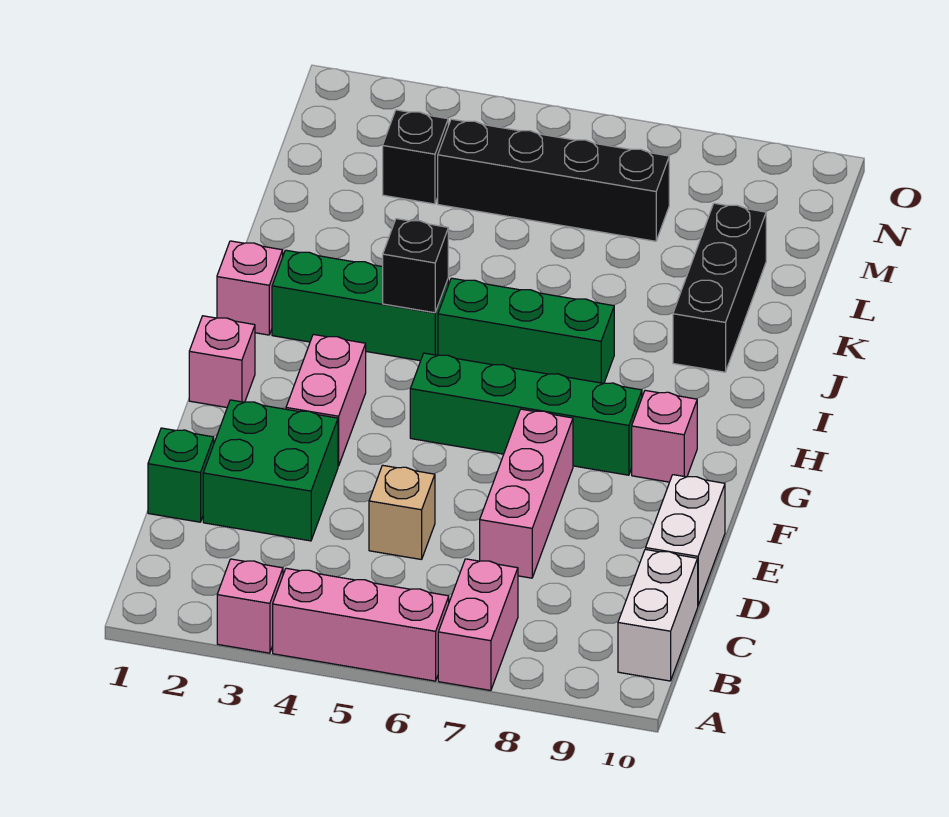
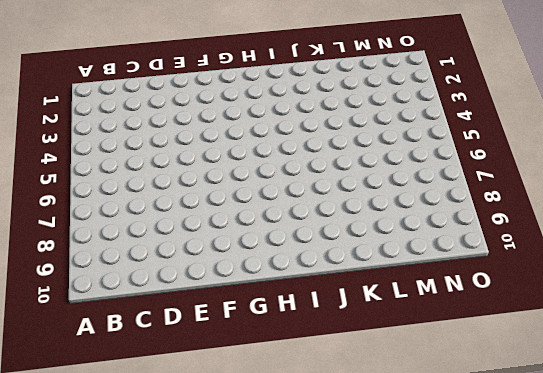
none -> pink 1x1 brick [217,559,283,653]
none -> pink 1x3 brick [273,568,449,681]
none -> pink 1x2 brick [438,559,518,690]

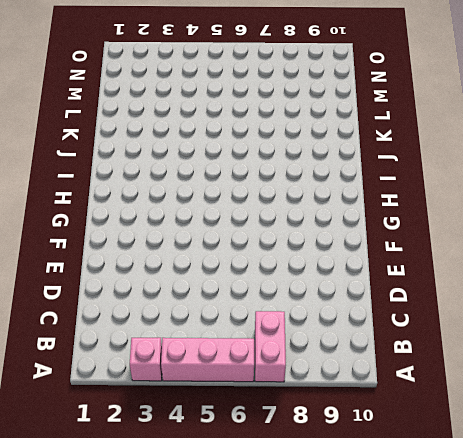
none -> white 1x2 brick [618,549,698,681]
none -> green 1x1 brick [148,428,214,522]
none -> green 2x2 brick [203,400,338,541]

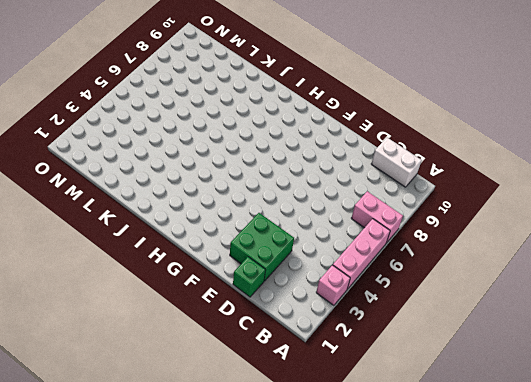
none -> tan 1x1 brick [369,465,435,560]
none -> pink 1x3 brick [480,409,573,578]
none -> white 1x2 brick [646,475,725,605]

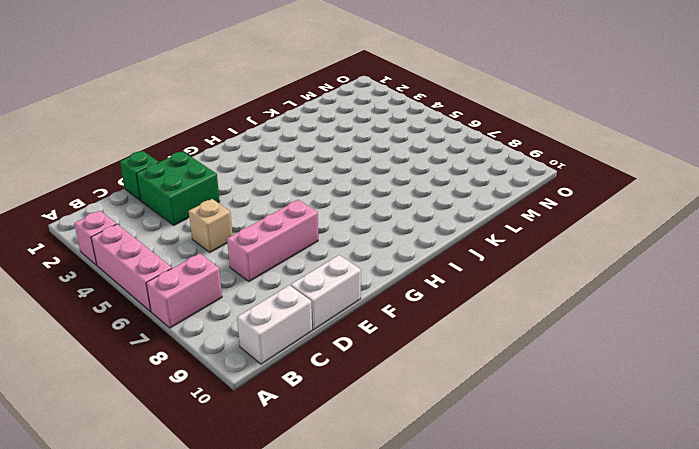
none -> pink 1x2 brick [286,334,366,466]
none -> pink 1x1 brick [189,316,255,407]
none -> green 1x4 brick [410,353,642,475]

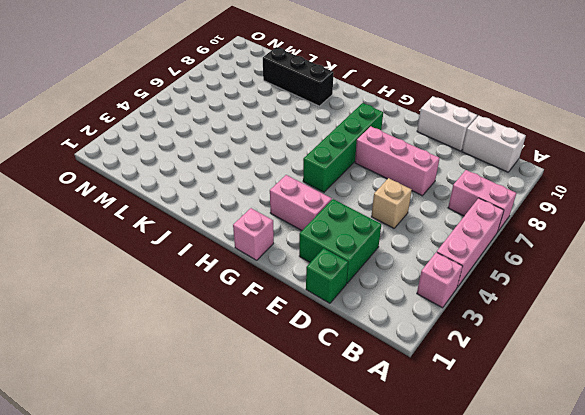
none -> pink 1x1 brick [632,390,697,482]
none -> pink 1x1 brick [217,241,283,335]
none -> green 1x3 brick [272,250,448,361]

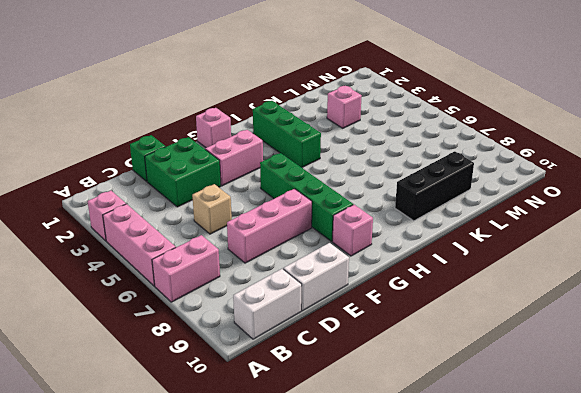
pink 1x1 brick [327,86,362,128] -> pink 1x1 brick moved to [217,241,283,335]
none -> green 1x3 brick [438,278,614,383]
none -> black 1x1 brick [383,110,448,204]
none -> black 1x4 brick [438,119,669,241]

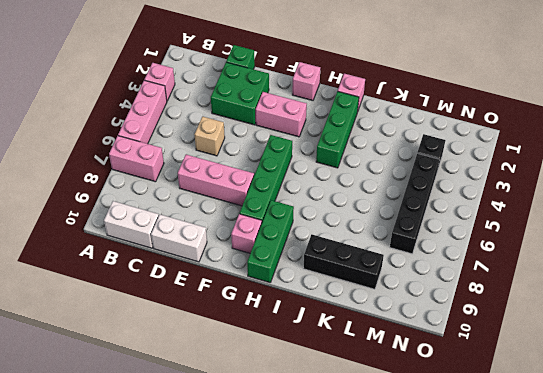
green 1x3 brick [247,200,294,283] -> green 1x3 brick moved to [438,278,614,383]
none -> black 1x1 brick [383,219,448,313]

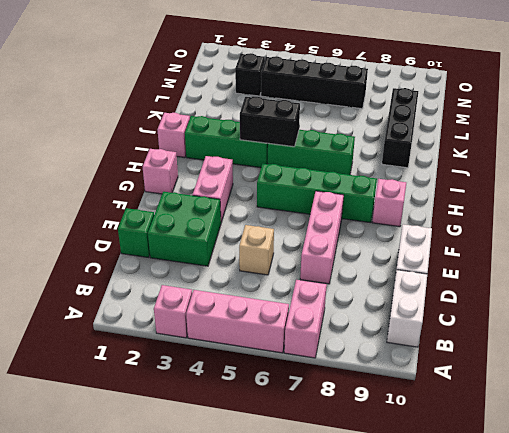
black 1x2 brick [240,97,300,147] -> black 1x1 brick [383,219,448,313]

